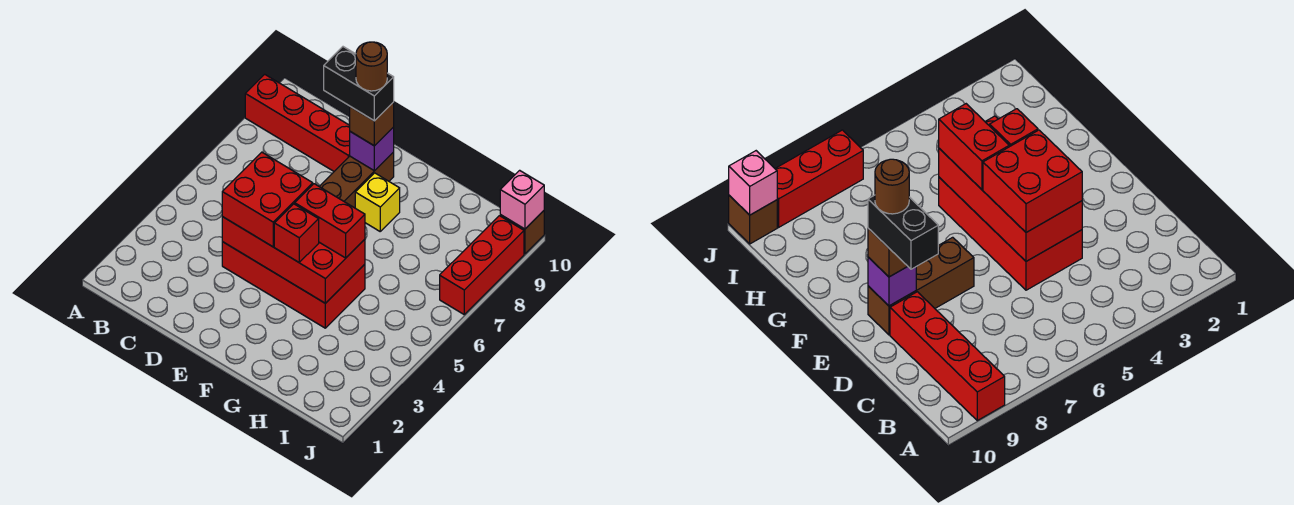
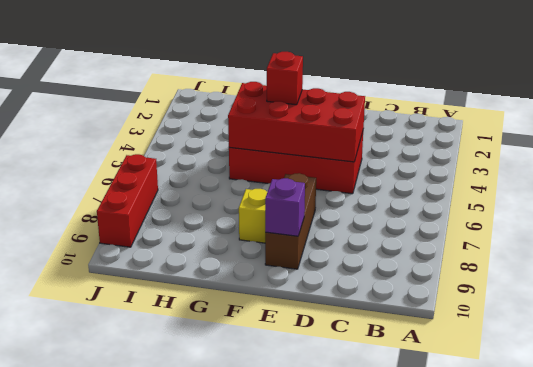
none -> red 1x4 brick [245,74,350,171]
none -> brown 1x1 brick [500,211,544,254]
none -> pink 1x1 brick [500,170,544,229]

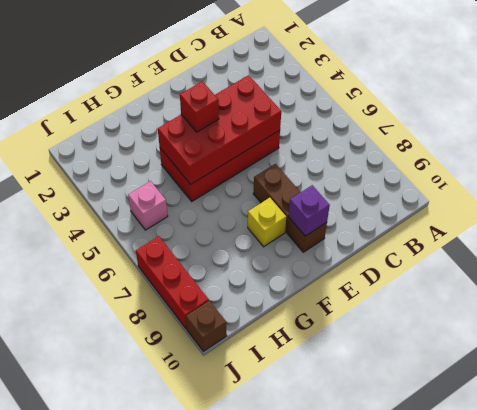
pink 1x1 brick [128,181,168,230] -> pink 1x1 brick moved to [500,170,544,229]
none -> red 1x4 brick [245,74,350,171]
none -> red 2x2 brick [222,152,313,247]
none -> brown 1x1 brick [350,102,394,146]

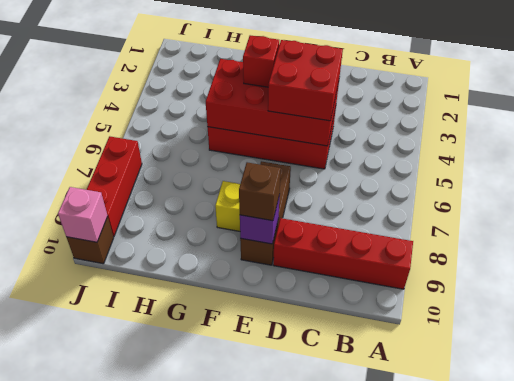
none -> red 1x2 brick [295,184,365,258]
none -> black 1x2 brick [324,47,394,121]
none -> brown 1x1 round brick [356,42,387,91]

